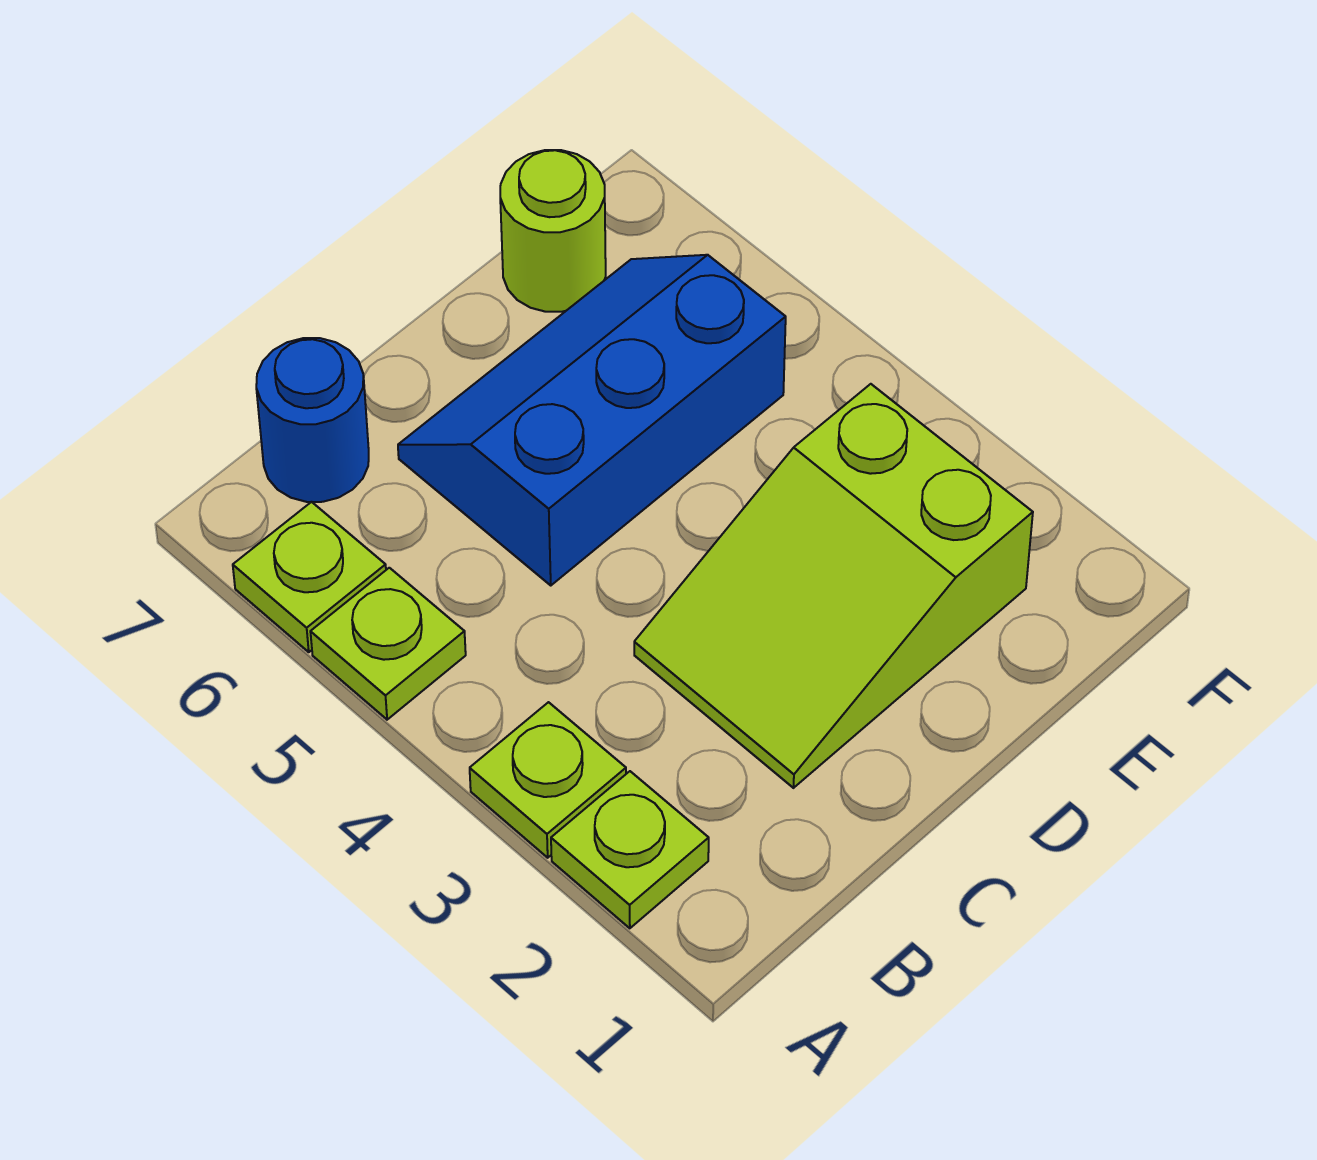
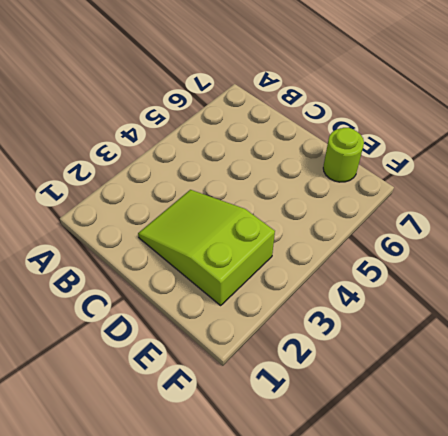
none -> lime 1x1 plate [551,771,709,928]
none -> lime 1x1 plate [470,702,626,858]

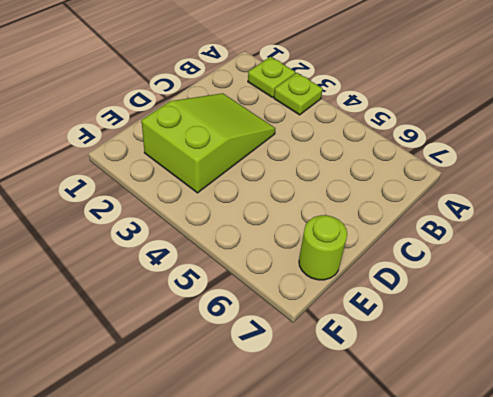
none -> lime 1x1 plate [310,568,466,720]
none -> lime 1x1 plate [233,502,386,652]

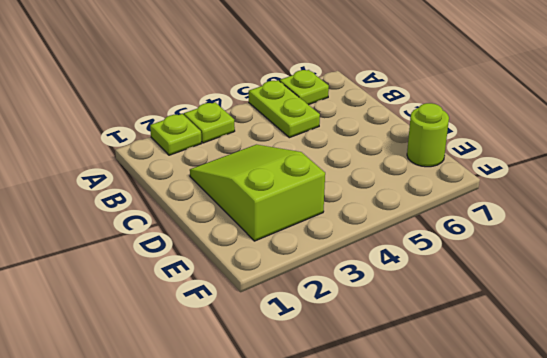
lime 1x2 plate [249,80,320,138] -> lime 1x1 plate [310,568,466,720]
none -> blue 1x1 round brick [256,338,369,502]
none -> blue 2x3 slope [398,255,786,585]

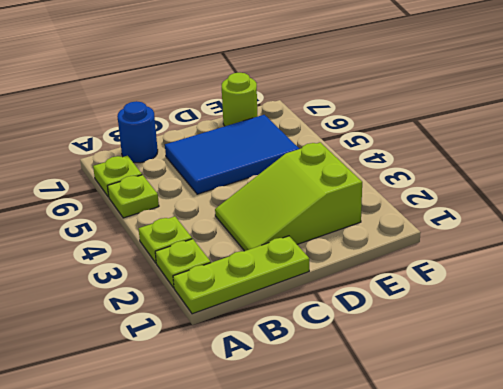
lime 1x3 plate [173,236,309,314] -> none
blue 2x3 tile [165,115,299,194] -> blue 2x3 slope [398,255,786,585]

